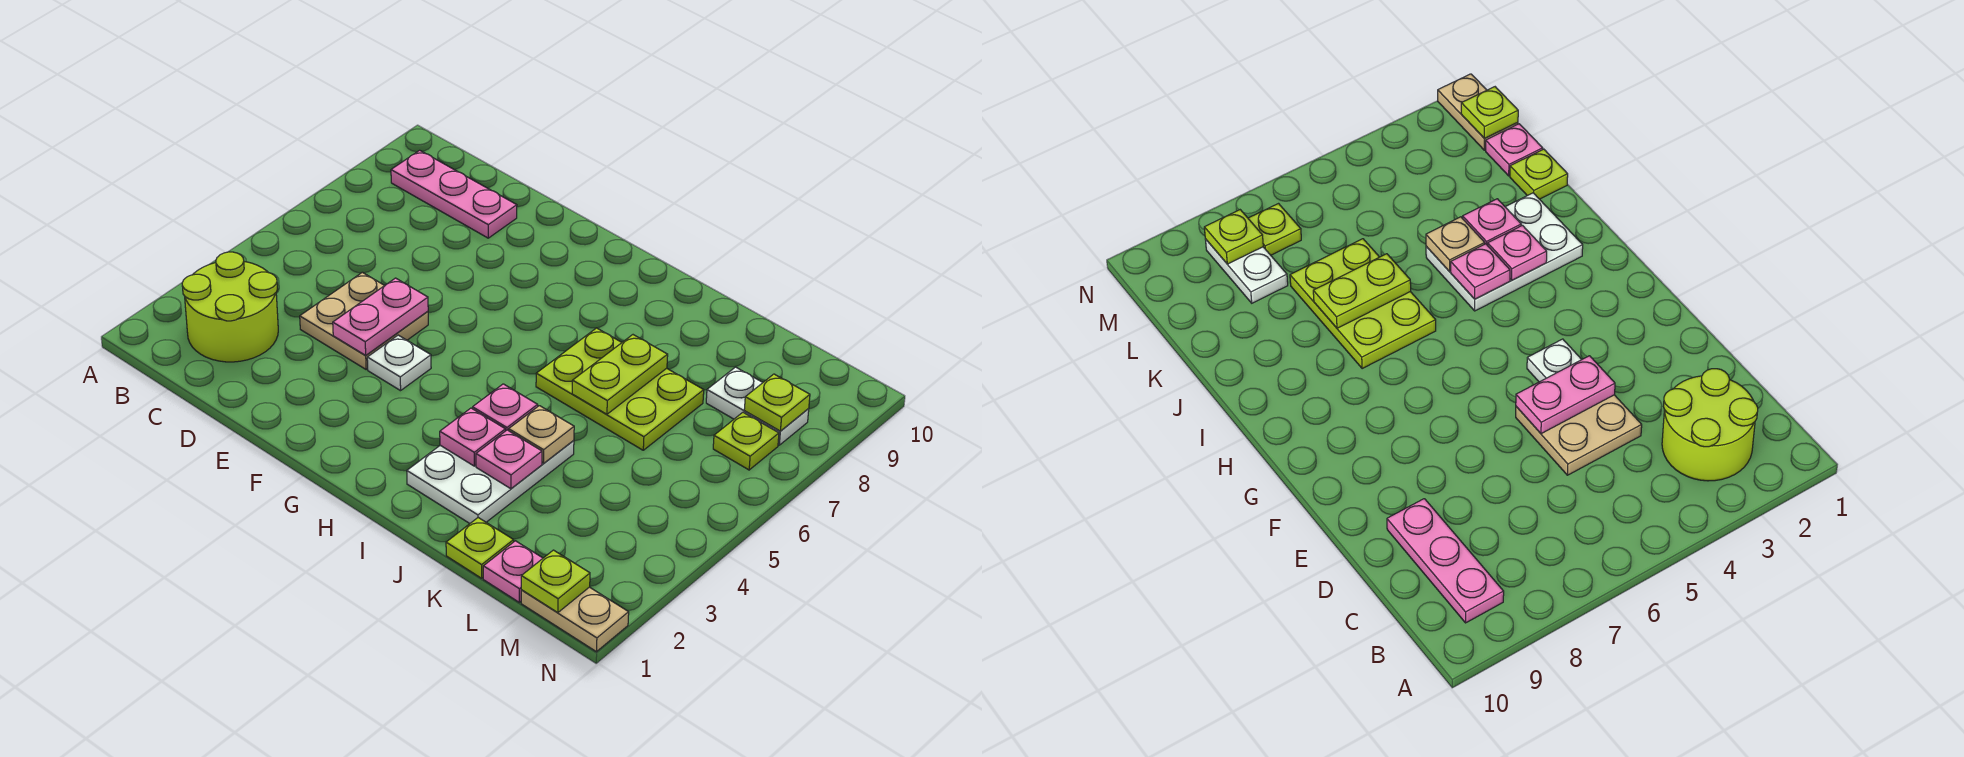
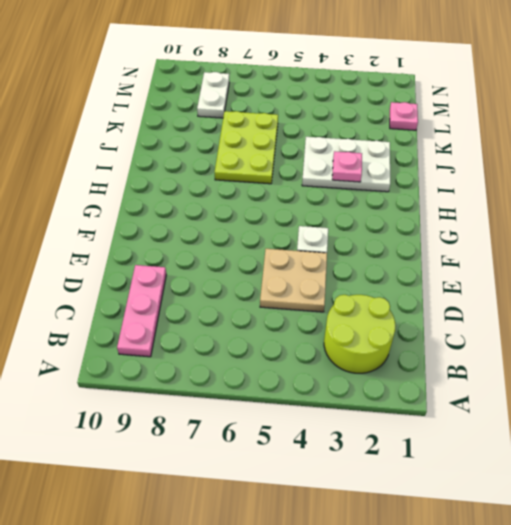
none -> lime 1x1 plate [446,518,514,578]
none -> tan 1x2 plate [521,587,629,652]
none -> lime 1x1 plate [713,412,779,470]

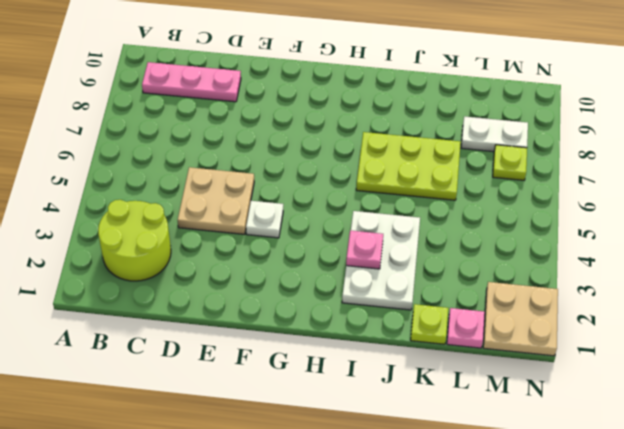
tan 2x2 plate [483,282,558,356] -> tan 1x2 plate [521,587,629,652]
none -> pink 1x2 plate [333,278,428,355]
none -> pink 1x1 plate [473,384,538,431]
none -> pink 1x1 plate [476,430,542,489]

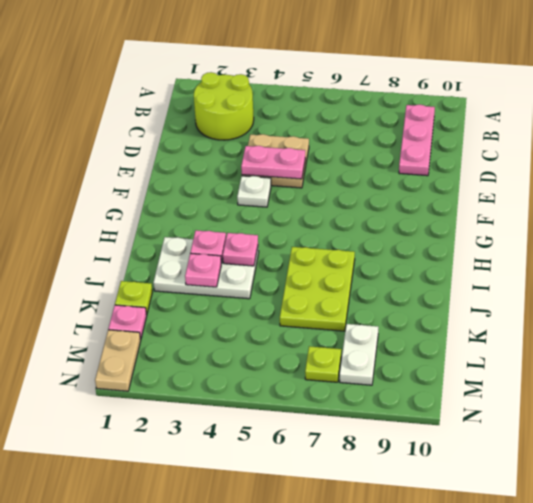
none -> tan 1x1 plate [509,406,574,463]
none -> lime 1x2 plate [572,335,668,414]
none -> lime 1x1 plate [521,550,590,613]

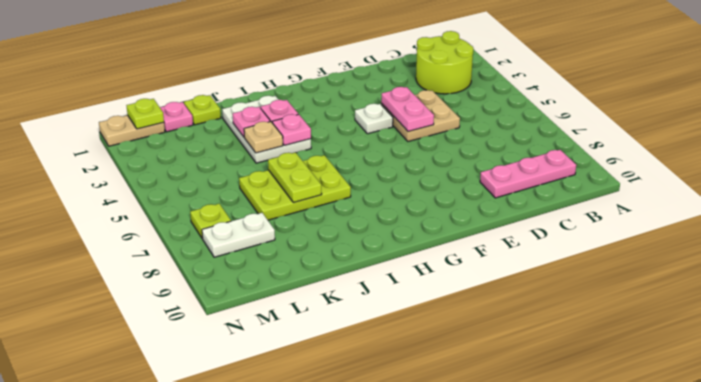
none -> lime 1x1 plate [744,374,810,431]

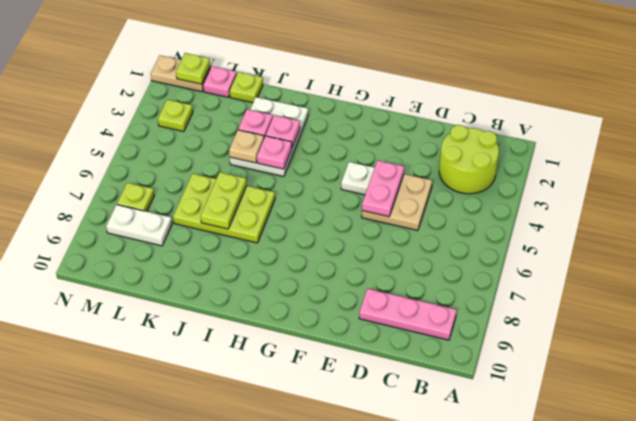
lime 1x1 plate [158,100,193,131] -> lime 1x1 plate moved to [744,374,810,431]

